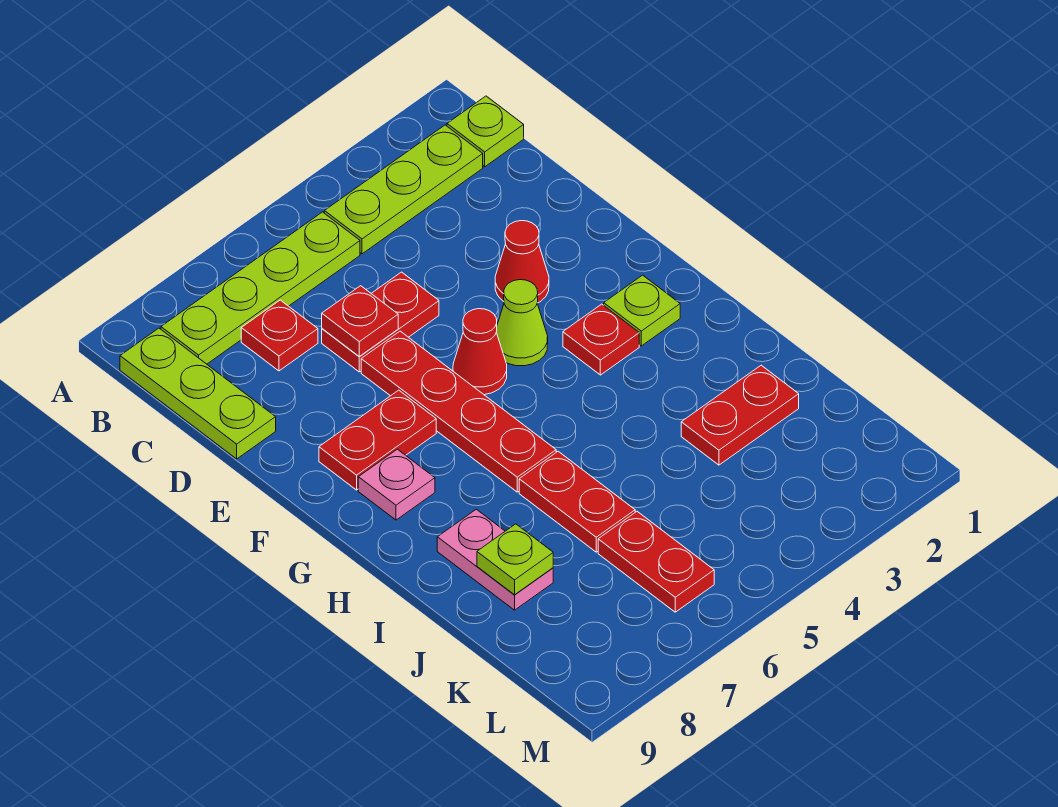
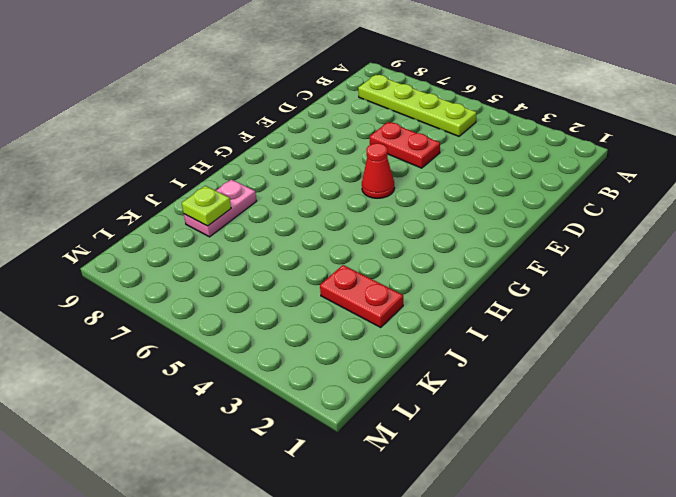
none -> lime 1x1 plate [447,96,524,167]
none -> lime 1x3 plate [324,125,483,254]
none -> lime 1x3 plate [120,328,276,459]

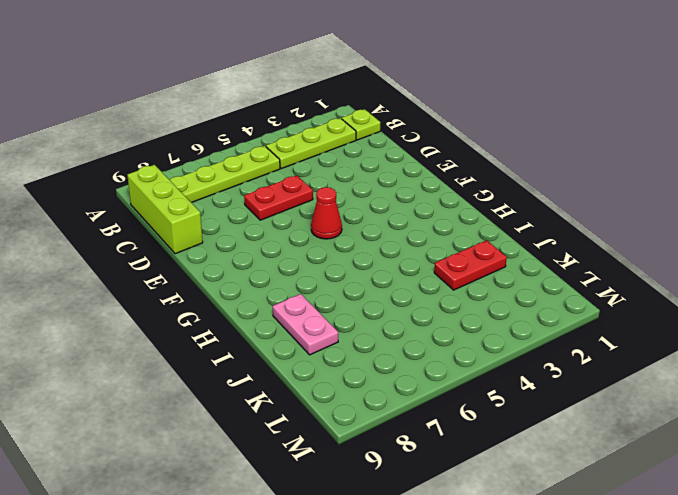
lime 1x3 brick [127,165,203,254] -> lime 1x3 plate [120,328,276,459]
none -> red 1x1 plate [241,300,318,371]
none -> red 1x1 cone [495,221,549,303]
none -> red 1x4 plate [361,331,556,492]

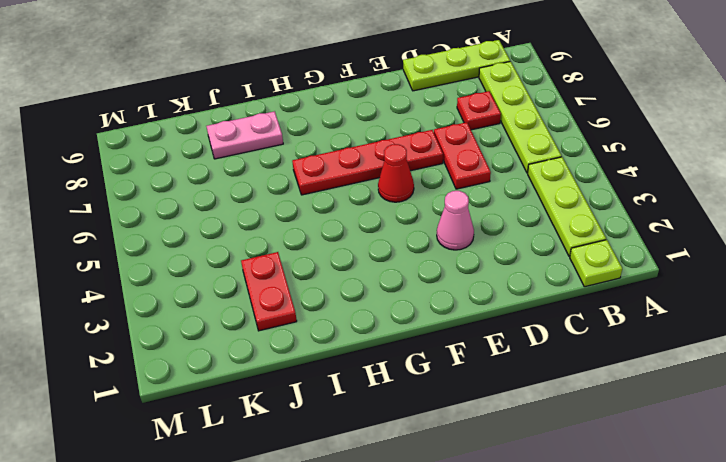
pink 1x1 cone [437,191,474,250] -> red 1x1 cone [495,221,549,303]
none -> lime 1x1 cone [496,280,548,366]
none -> red 1x2 plate [319,390,436,490]
none -> lime 1x1 plate [604,275,680,346]

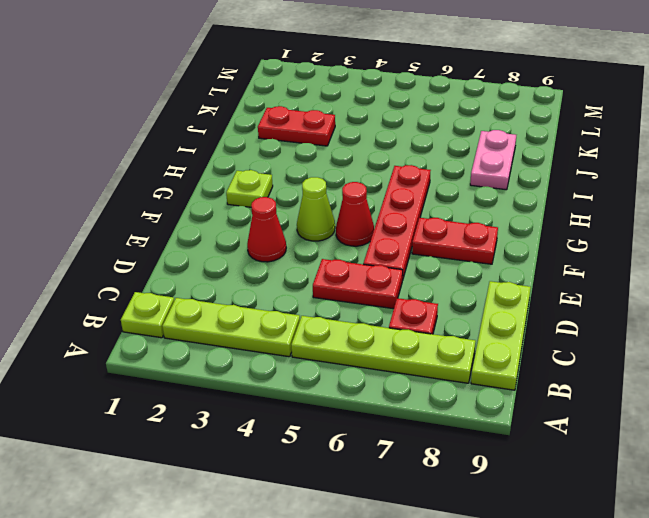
none -> red 1x1 plate [563,304,639,375]
none -> pink 1x1 plate [358,449,435,520]
none -> red 1x2 plate [519,451,635,552]

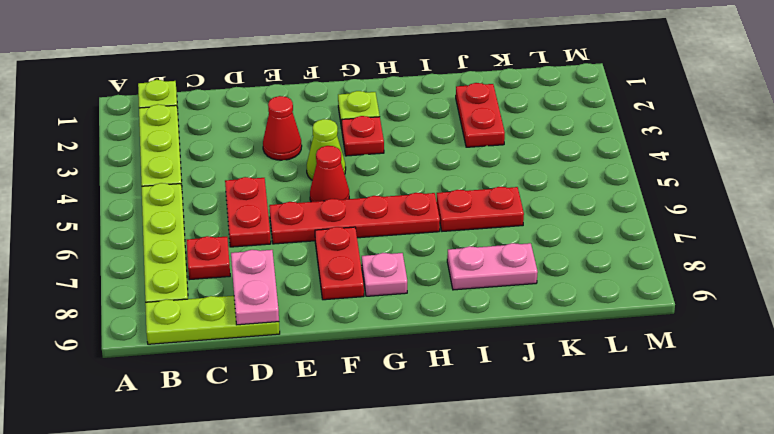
pink 1x2 plate [231,250,279,325] -> none
none -> red 1x2 plate [598,512,714,612]
none -> red 1x1 plate [322,286,398,357]
none -> lime 1x1 plate [477,524,553,595]

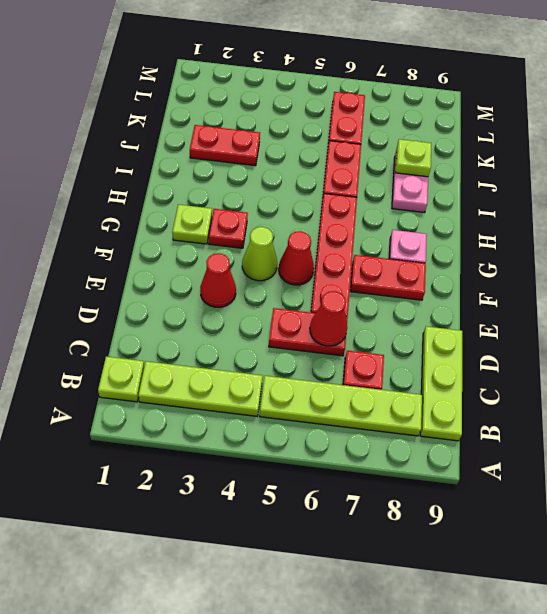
red 1x1 cone [310,291,347,346] -> red 1x1 plate [322,286,398,357]

